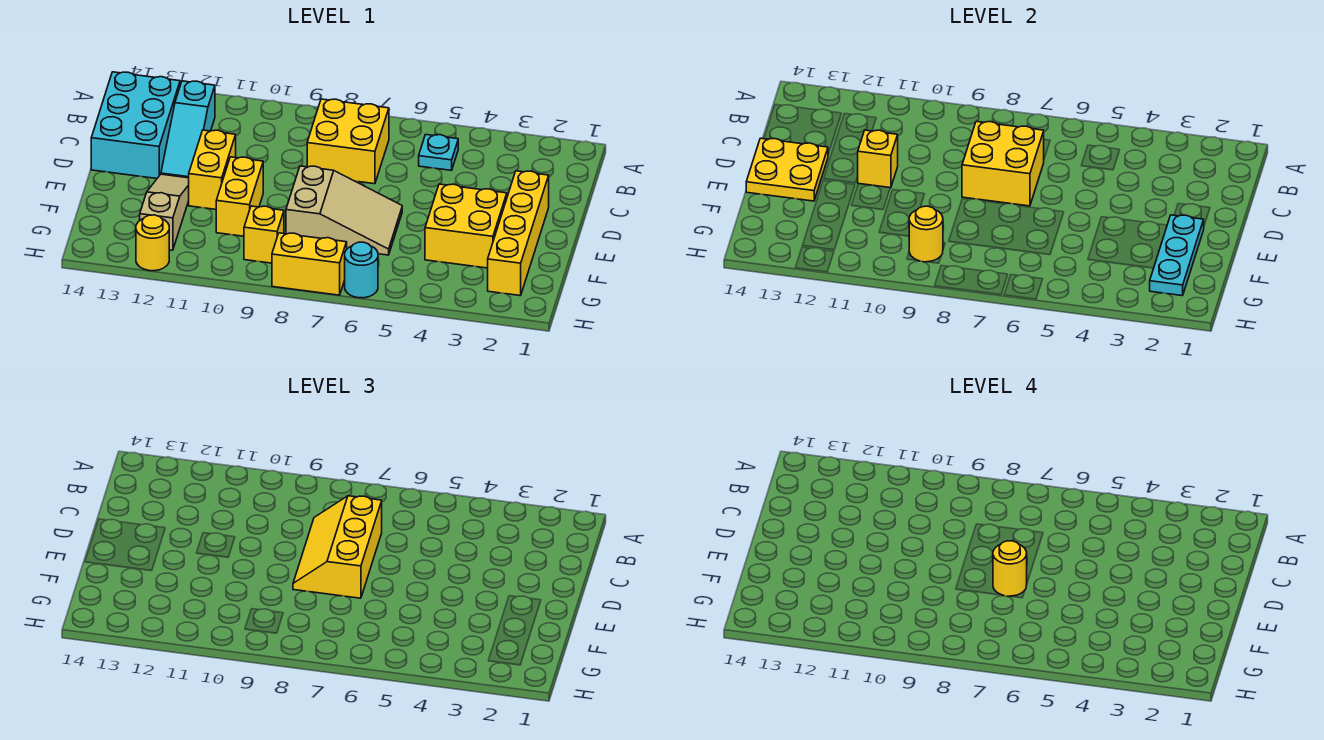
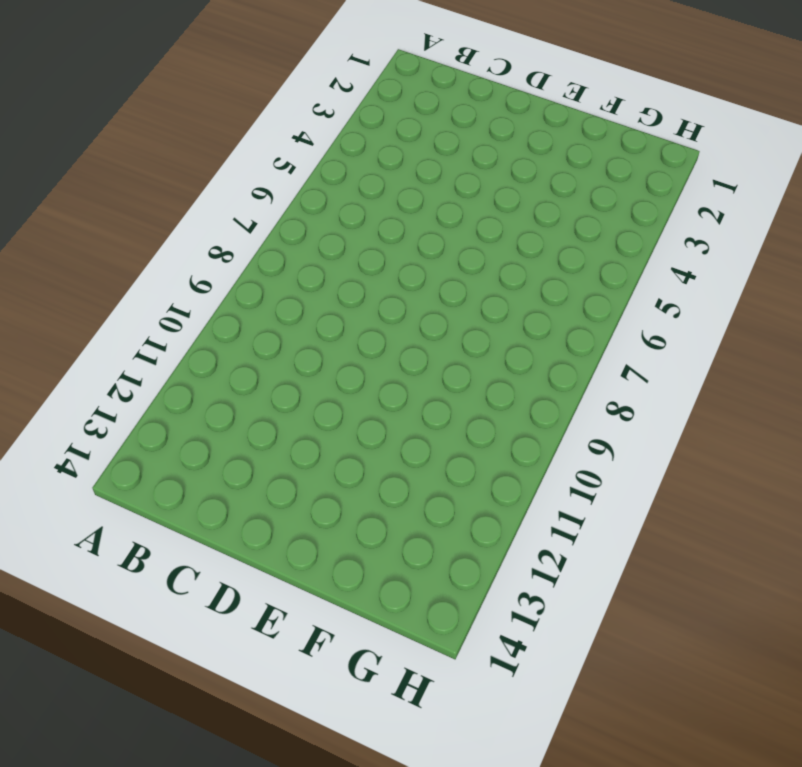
none -> cyan 1x1 plate [419,135,458,170]
none -> yellow 2x2 brick [307,99,389,184]
none -> cyan 1x3 slope [161,81,215,178]

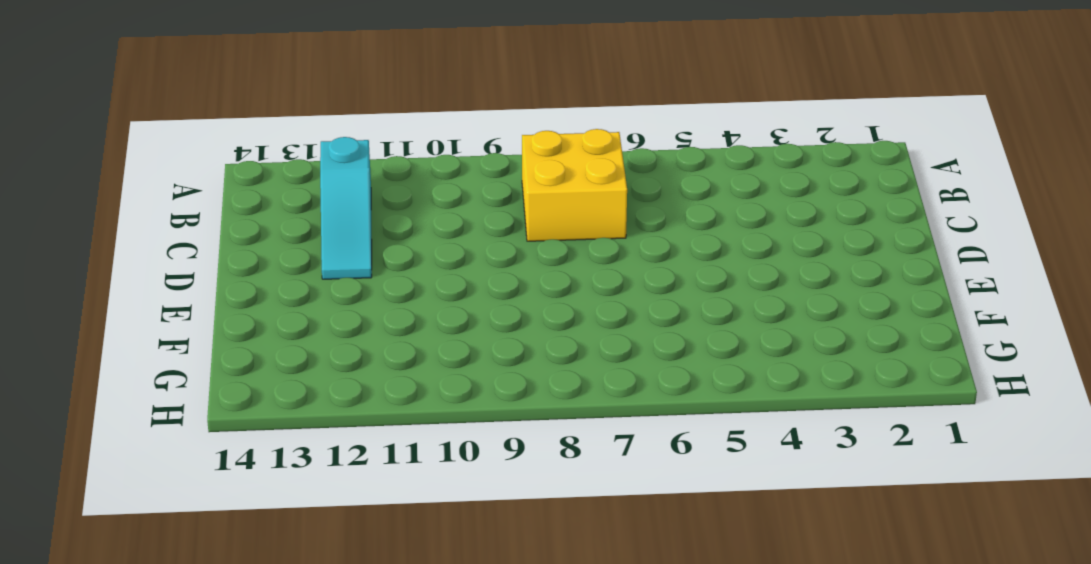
none -> cyan 1x1 plate [419,135,458,170]
none -> cyan 2x3 brick [91,72,180,179]
none -> yellow 1x4 brick [488,171,549,296]

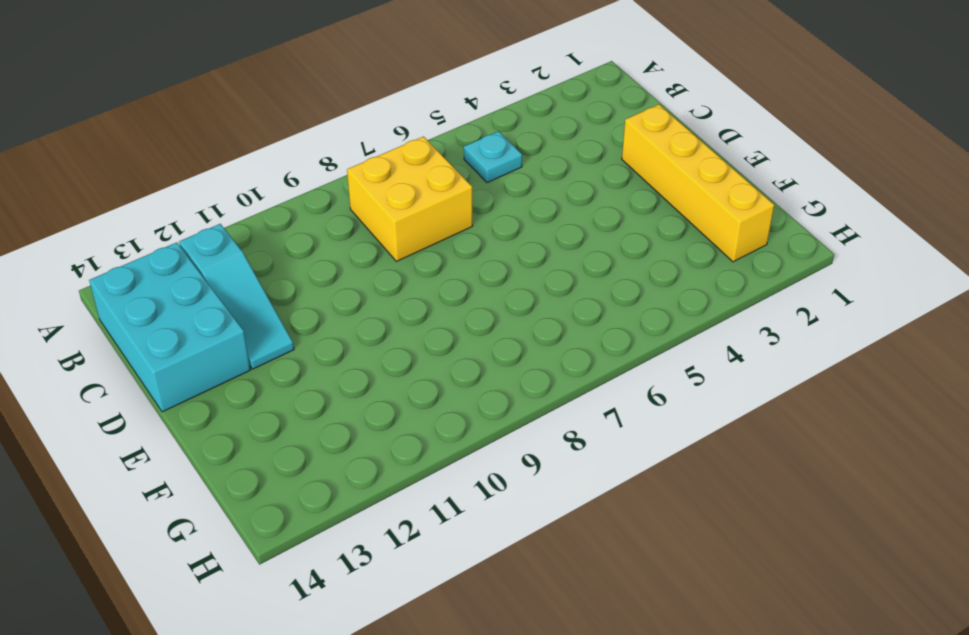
none -> yellow 1x2 brick [189,130,236,209]
none -> yellow 2x2 brick [425,184,507,268]
none -> tan 2x3 slope [286,166,402,255]

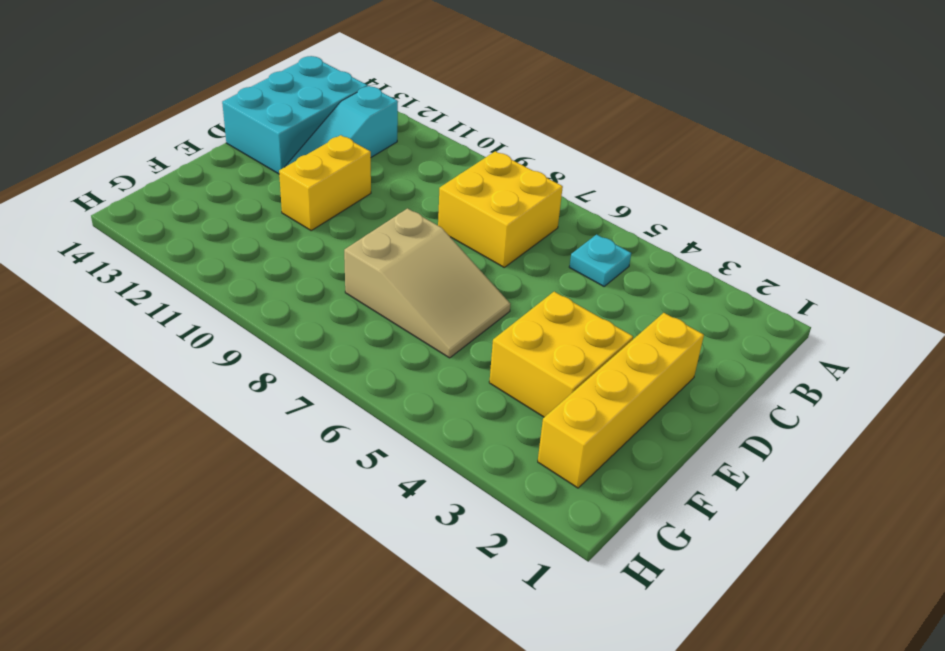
none -> yellow 1x2 brick [216,157,263,236]
none -> tan 1x3 slope [140,174,189,250]
none -> yellow 1x1 brick [244,206,284,263]

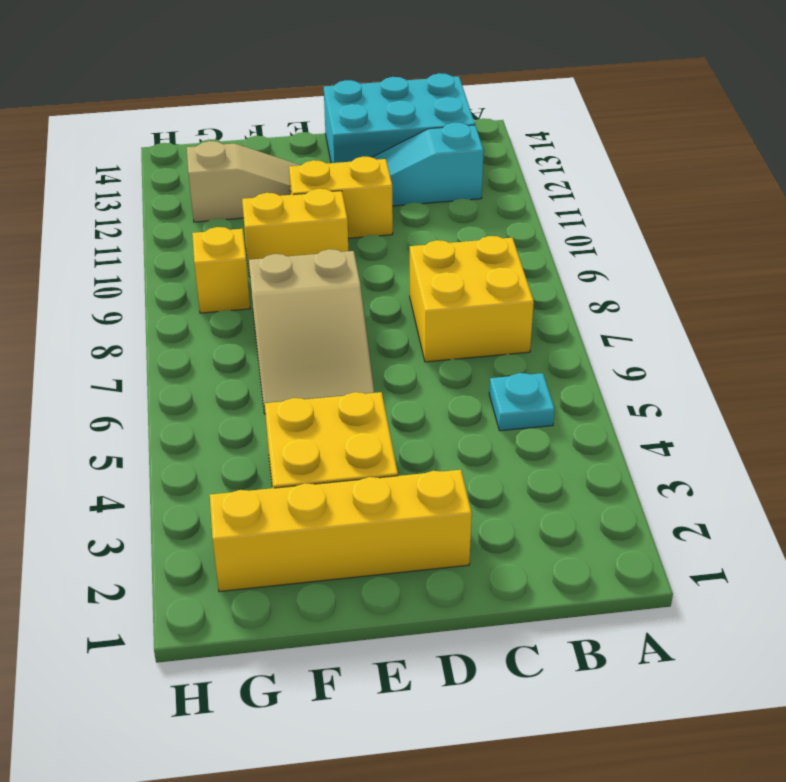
none -> cyan 1x1 round brick [345,242,378,298]
none -> yellow 1x2 brick [272,233,347,295]
none -> yellow 1x1 round brick [136,215,169,271]

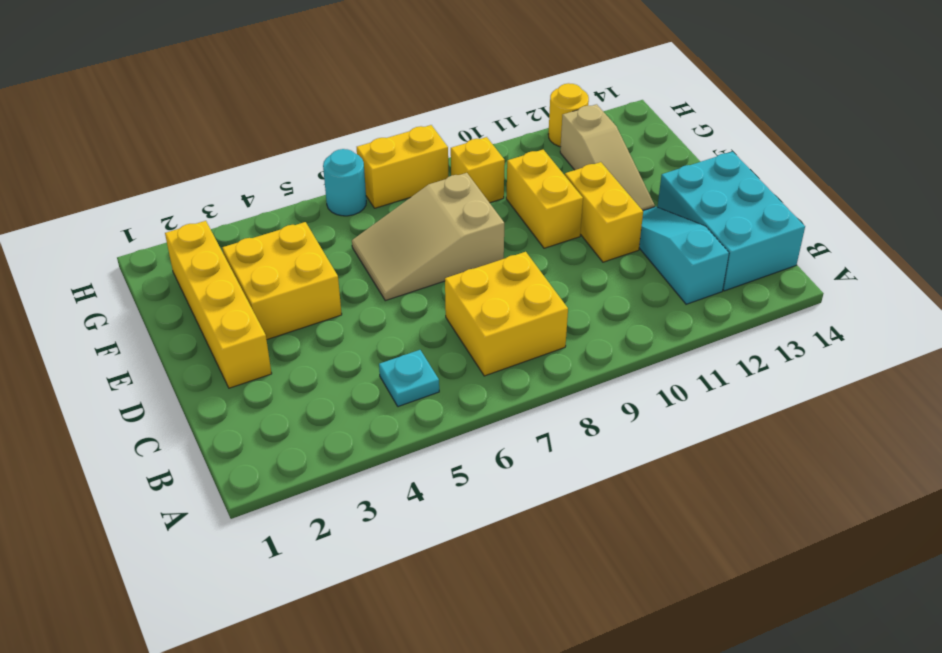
none -> yellow 2x2 brick [962,121,1044,206]
none -> yellow 1x1 brick [857,130,898,188]
none -> yellow 2x2 plate [746,138,828,201]

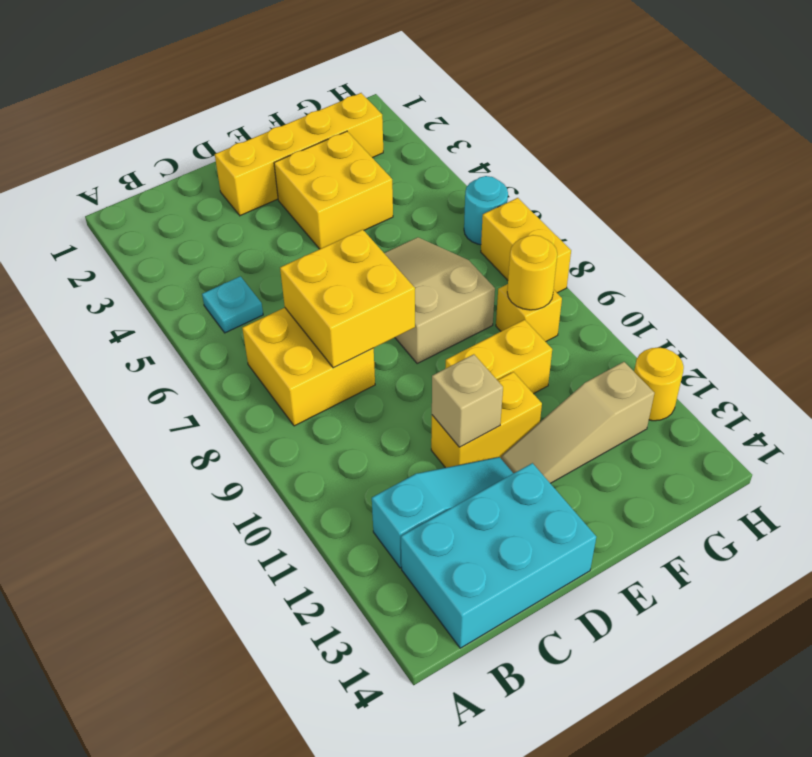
tan 1x1 brick [432,354,503,447] -> yellow 1x1 brick [857,130,898,188]
none -> yellow 2x2 plate [746,138,828,201]
none -> cyan 1x3 plate [1150,215,1204,296]
none -> yellow 2x3 slope [293,496,382,598]

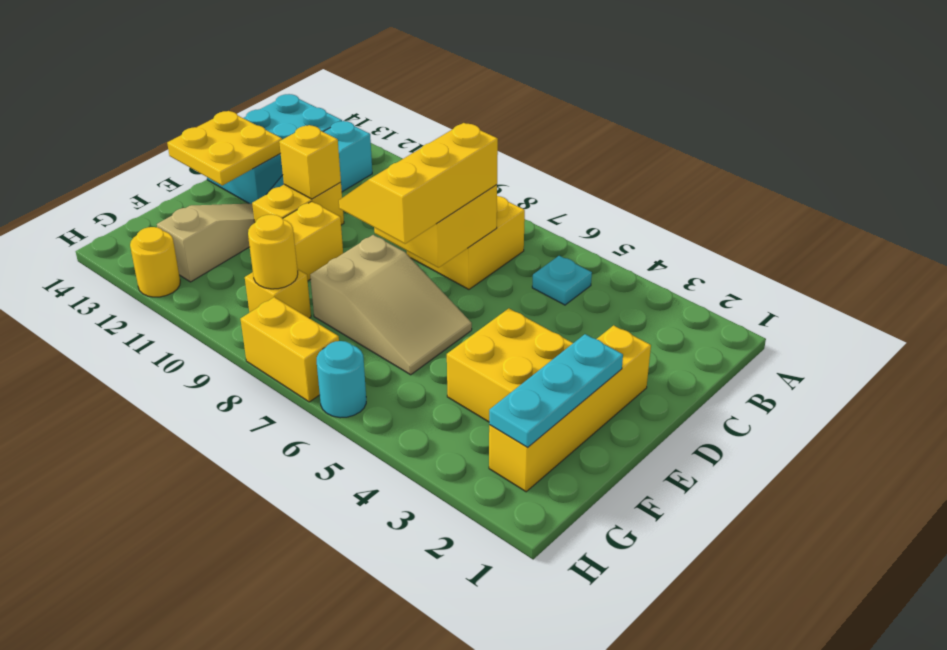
none -> yellow 1x1 round brick [993,541,1027,596]

